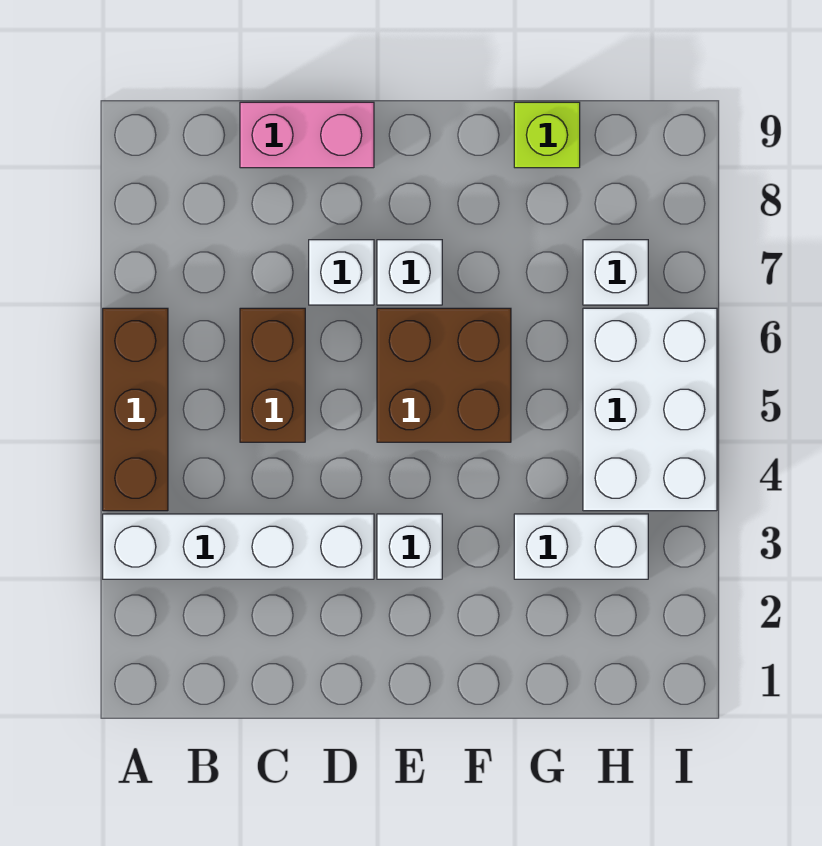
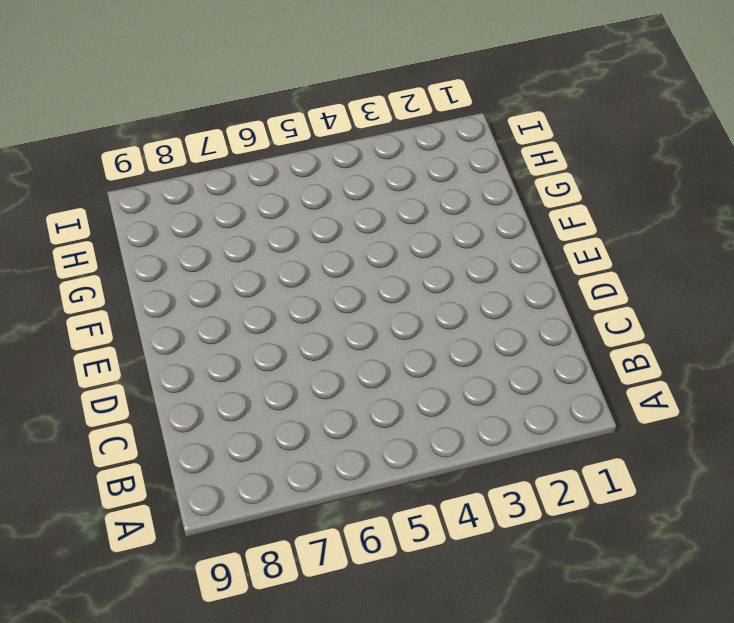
none -> white 1x4 brick [103,514,374,579]
none -> brown 1x3 brick [103,308,168,511]
none -> brown 1x2 brick [240,308,305,442]

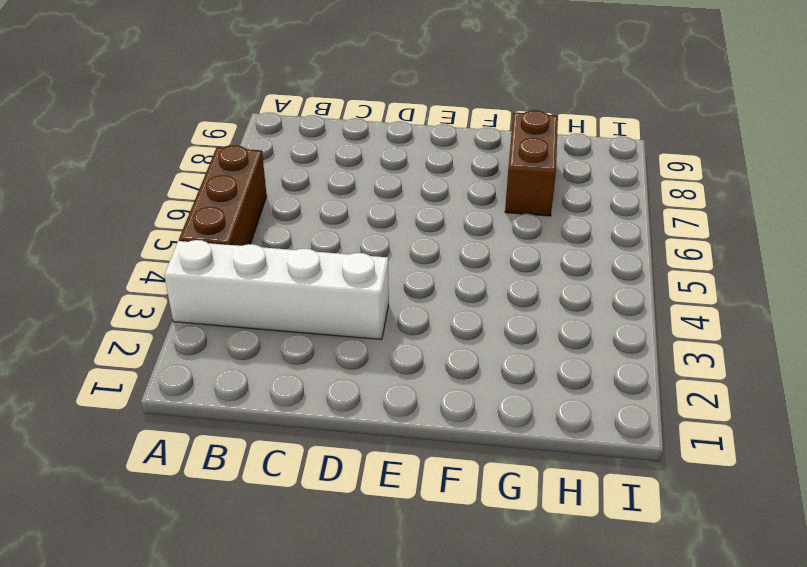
brown 1x2 brick [505,110,558,216] -> brown 1x2 brick moved to [240,308,305,442]
none -> pink 1x2 brick [240,102,374,168]
none -> white 1x1 brick [309,240,374,305]
none -> white 1x1 brick [377,514,442,579]

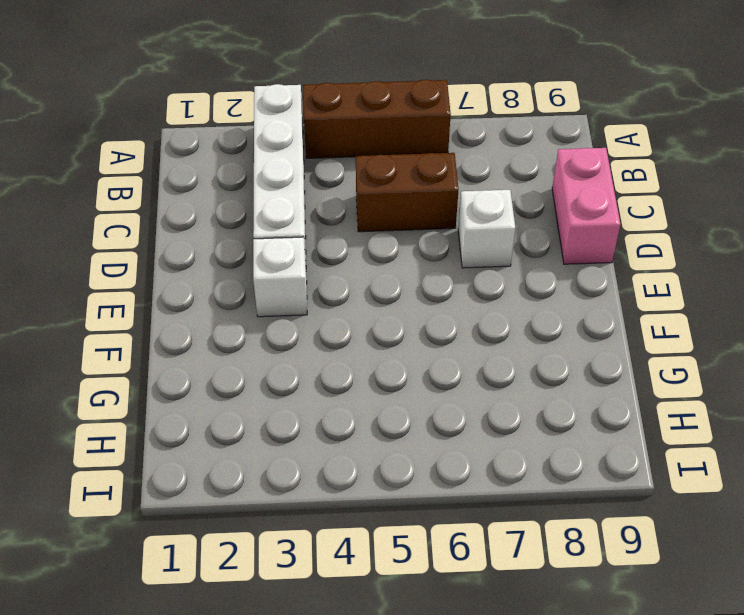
none -> brown 2x2 brick [377,308,511,442]
none -> white 1x1 brick [377,240,442,305]
none -> white 1x2 brick [514,514,648,579]

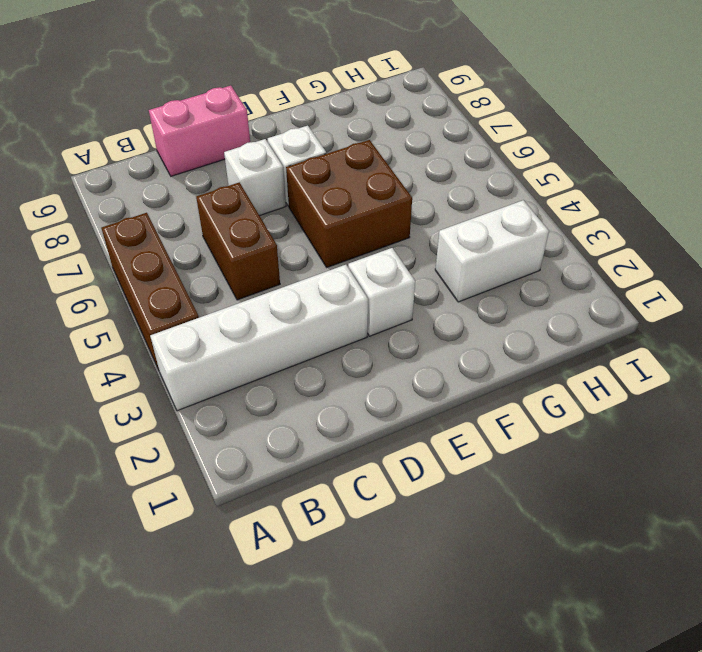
none -> lime 1x1 brick [514,102,580,168]
none -> white 2x3 brick [583,308,717,511]
none -> white 1x1 brick [583,240,648,305]

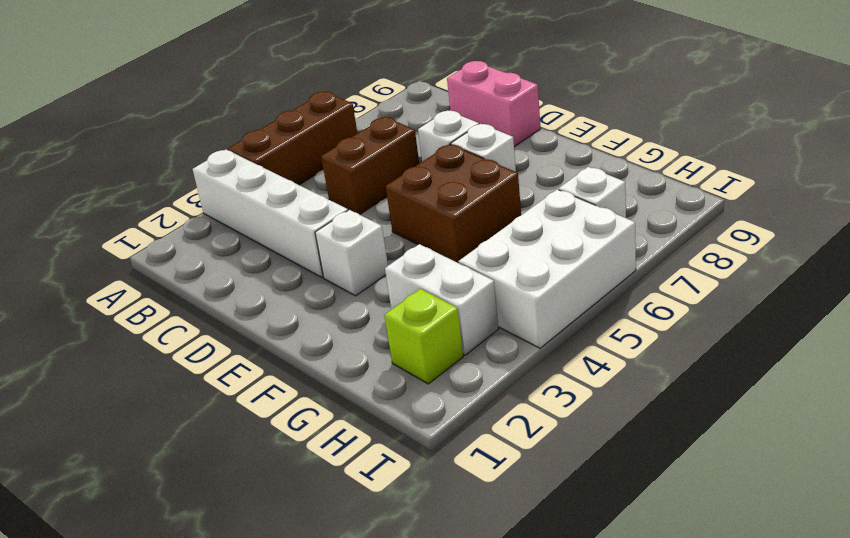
lime 1x1 brick [385,289,463,384] -> lime 1x1 brick moved to [514,102,580,168]

